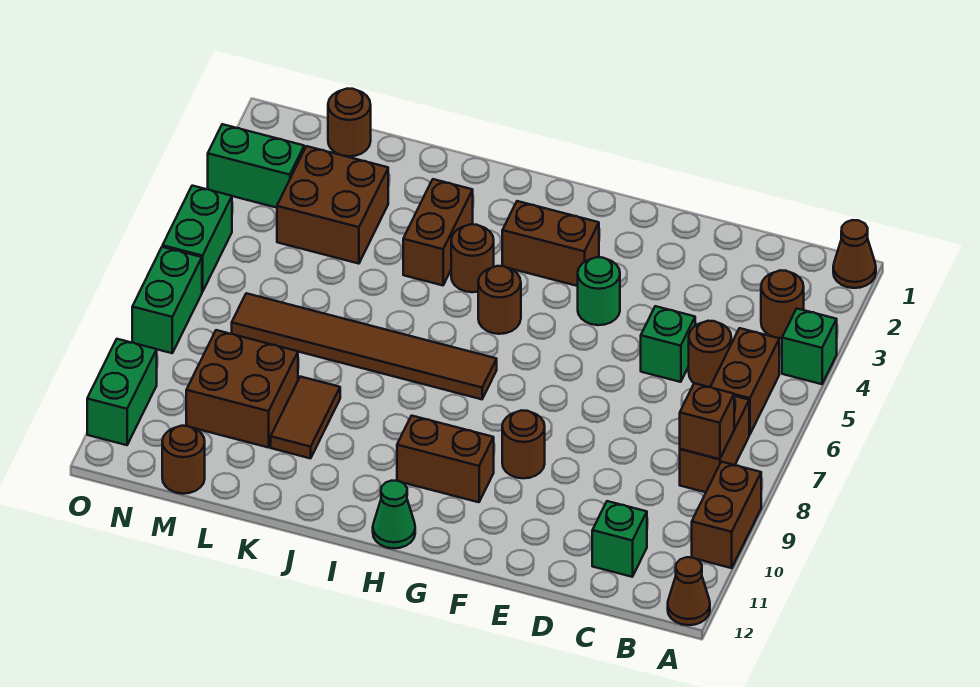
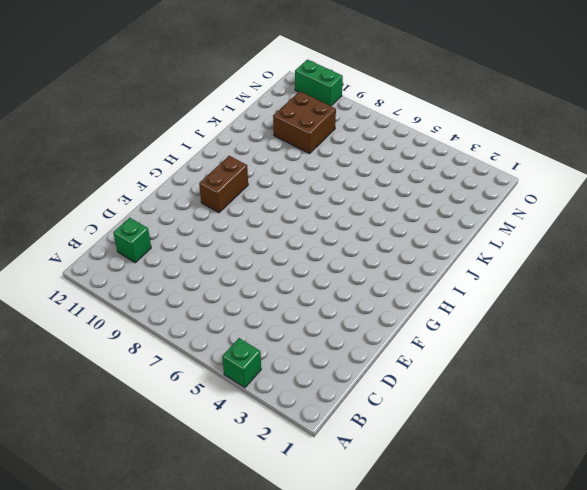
none -> brown 1x1 cone [833,220,876,288]
none -> brown 1x2 brick [692,462,761,568]
none -> brown 1x1 cone [668,557,710,625]

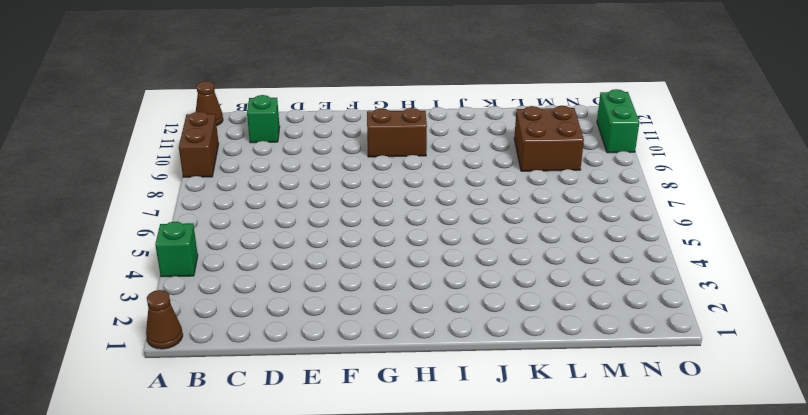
none -> brown 1x1 round brick [761,270,804,338]
none -> brown 1x2 brick [711,328,779,435]
none -> brown 1x2 brick [680,396,749,492]

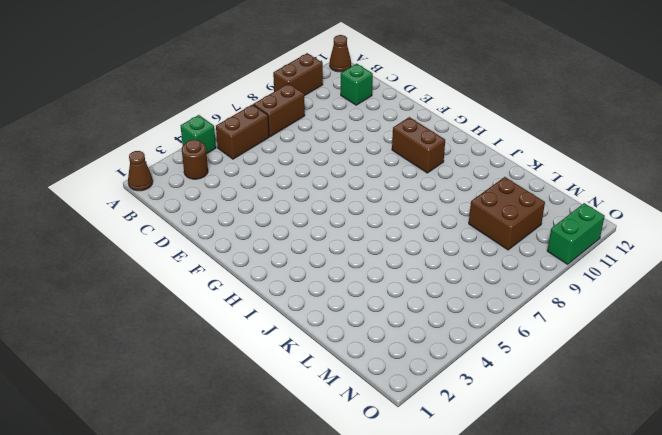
none -> brown 1x1 round brick [689,321,731,387]
none -> green 1x1 brick [641,306,695,382]
none -> green 1x1 round brick [578,257,620,325]

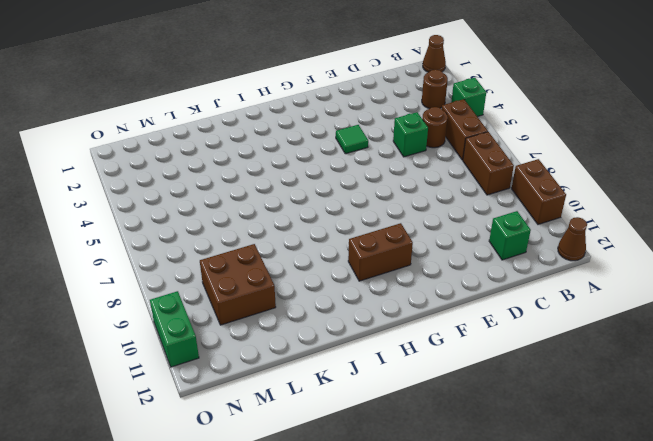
green 1x1 tile [336,125,368,154] -> green 1x1 round brick [578,257,620,325]
none -> brown 1x1 round brick [502,410,545,478]
none -> brown 1x2 brick [502,201,599,286]
none -> brown 1x1 round brick [478,266,521,334]

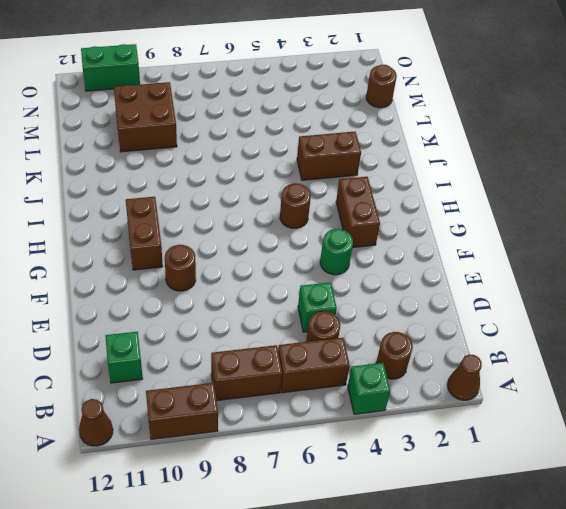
none -> brown 1x6 tile [232,293,497,399]
none -> green 1x1 cone [373,481,415,548]
none -> brown 1x1 round brick [451,224,494,292]

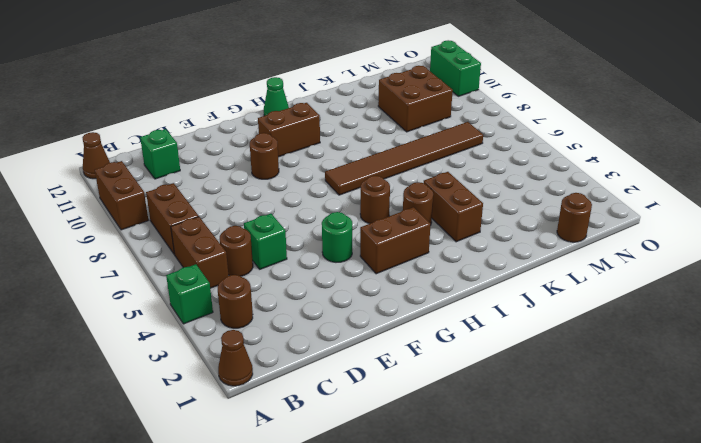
none -> brown 1x2 tile [271,377,340,458]
none -> brown 2x2 brick [277,146,388,264]
none -> brown 1x1 round brick [162,426,205,494]

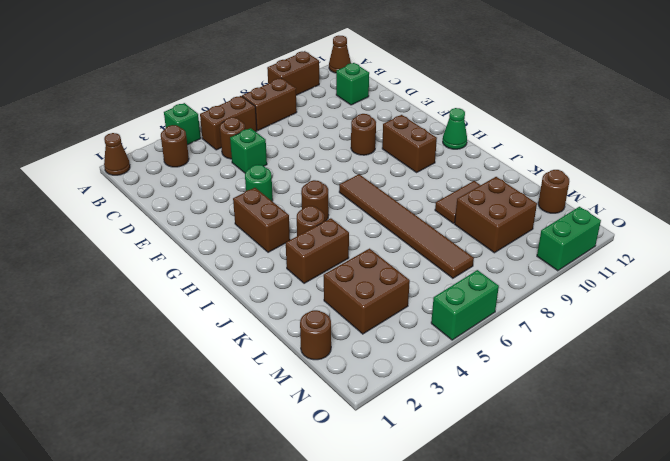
none -> green 1x2 brick [208,124,304,208]
none -> green 1x2 brick [132,247,202,353]
none -> brown 1x1 brick [680,383,734,459]

